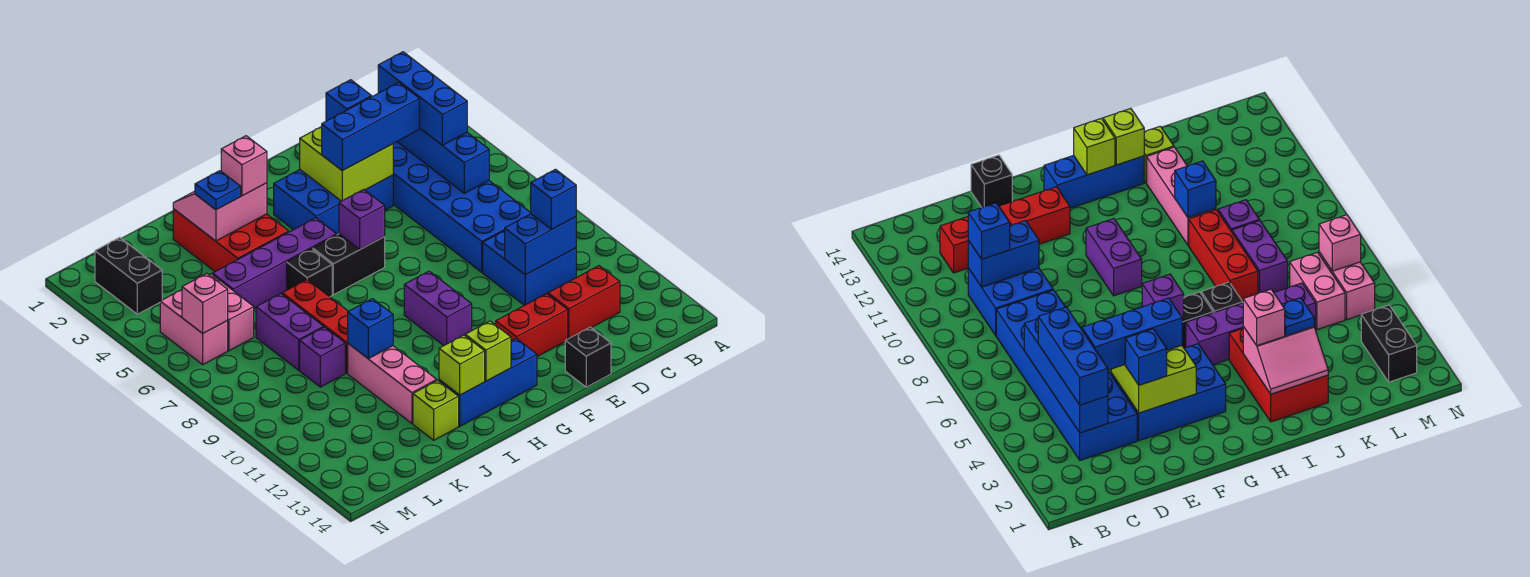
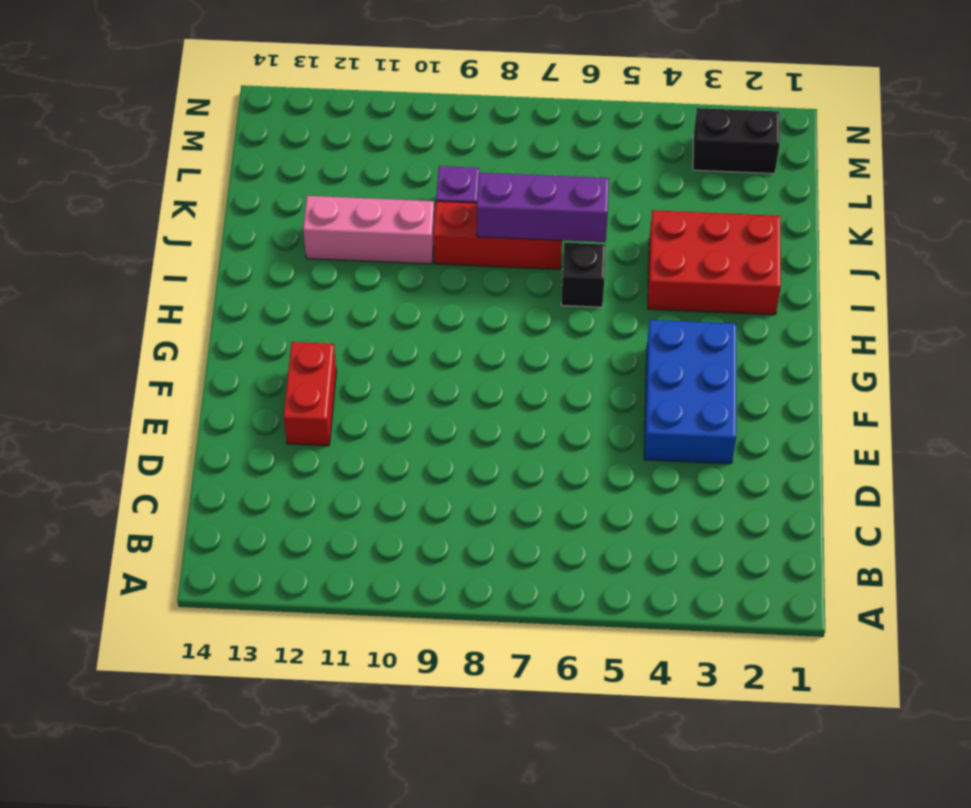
purple 1x3 brick [477,173,609,242] -> none
none -> blue 2x6 brick [393,142,531,272]
none -> blue 2x2 brick [483,231,576,305]
none -> red 1x2 brick [548,266,620,339]
none -> black 1x1 brick [565,327,611,387]

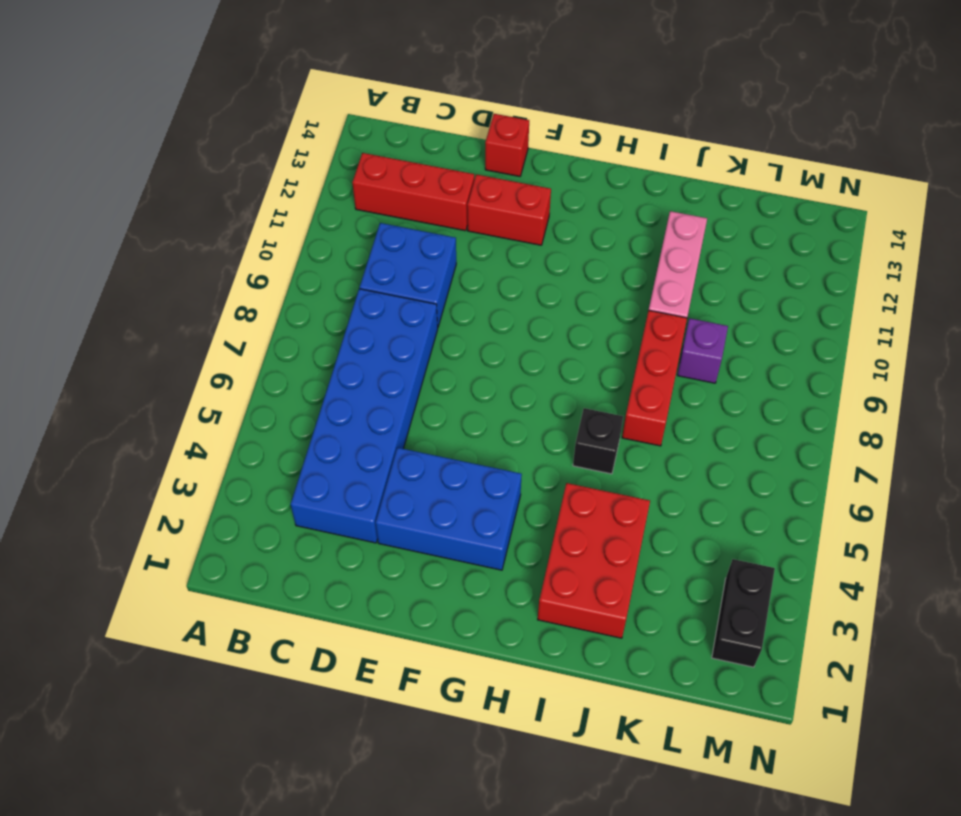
red 1x3 brick [352,153,474,231] -> red 1x2 brick [548,266,620,339]
red 1x1 brick [485,114,529,176] -> black 1x1 brick [565,327,611,387]
none -> black 1x2 brick [313,234,385,295]
none -> purple 1x2 brick [404,271,472,346]
none -> blue 1x3 brick [439,338,537,426]
none -> purple 1x4 brick [213,218,337,309]

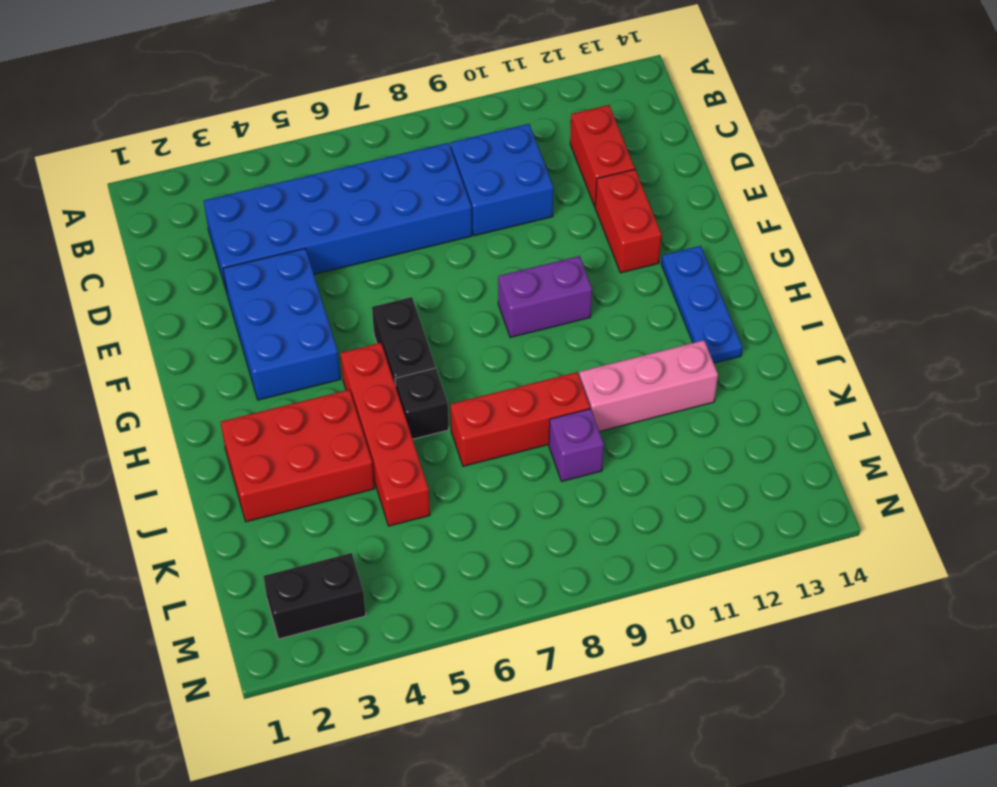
blue 1x3 plate [661,246,743,363] -> blue 1x3 brick [439,338,537,426]
red 1x4 brick [341,343,430,526] -> purple 1x4 brick [213,218,337,309]
none -> black 1x1 brick [565,327,611,387]
none -> lime 1x1 brick [413,380,459,440]
none -> purple 1x2 brick [256,294,323,370]
none -> pink 1x2 brick [210,274,254,351]

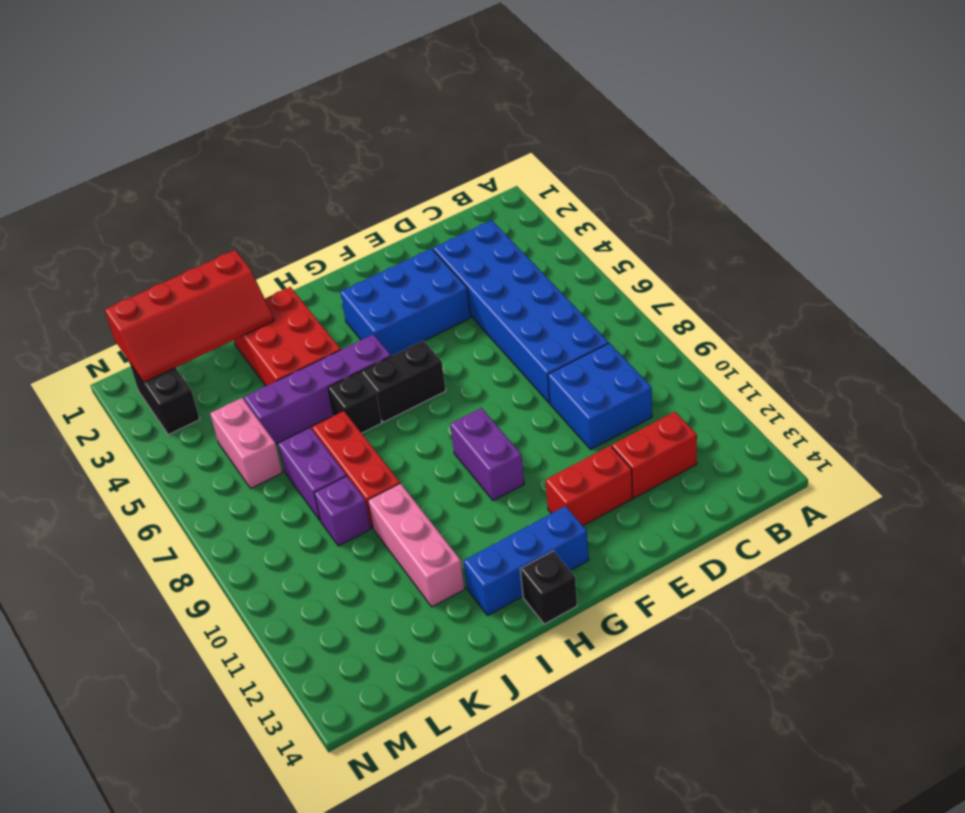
black 1x1 brick [520,551,577,624] -> black 1x1 brick moved to [565,327,611,387]
red 2x4 slope [105,250,274,382] -> pink 2x2 slope [173,183,267,241]
none -> lime 1x1 brick [413,380,459,440]
none -> pink 1x2 brick [160,290,228,364]
none -> blue 1x4 brick [397,128,489,193]
none -> blue 1x2 brick [505,214,576,275]

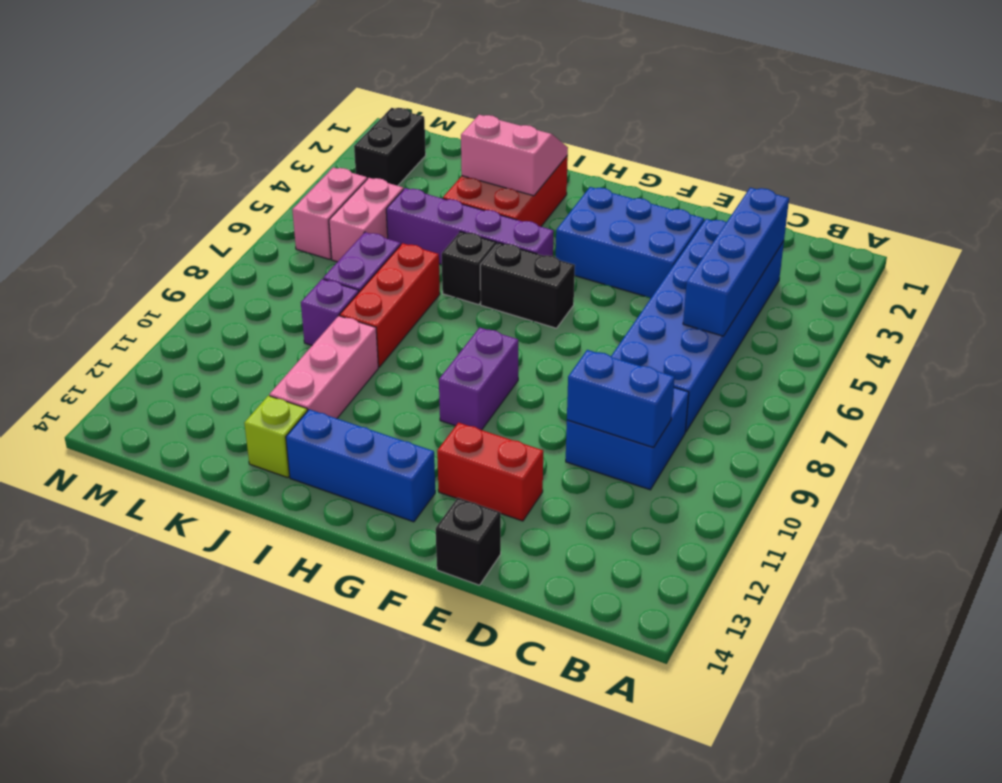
none -> red 1x2 brick [548,266,620,339]
none -> lime 2x2 brick [300,127,393,201]
none -> purple 1x1 brick [339,189,385,249]
none -> lime 1x1 brick [465,321,511,381]

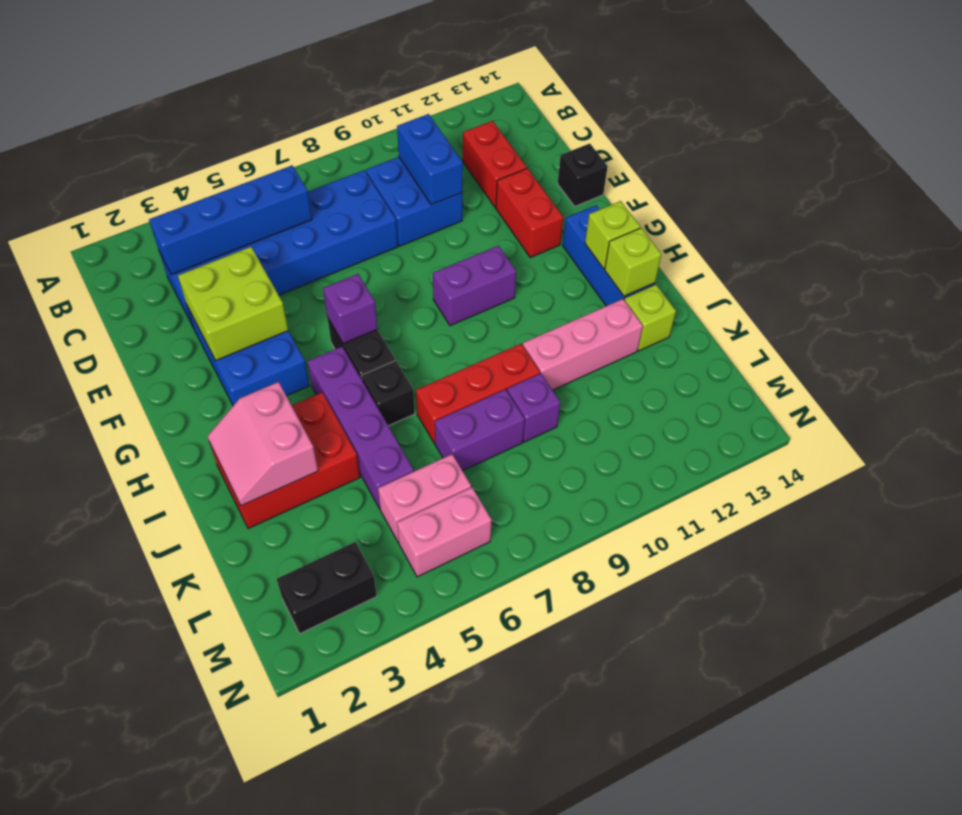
none -> blue 1x1 brick [348,299,393,359]
none -> pink 1x1 brick [182,273,228,333]
none -> blue 1x3 brick [378,52,467,145]
none -> blue 1x1 brick [531,169,576,229]

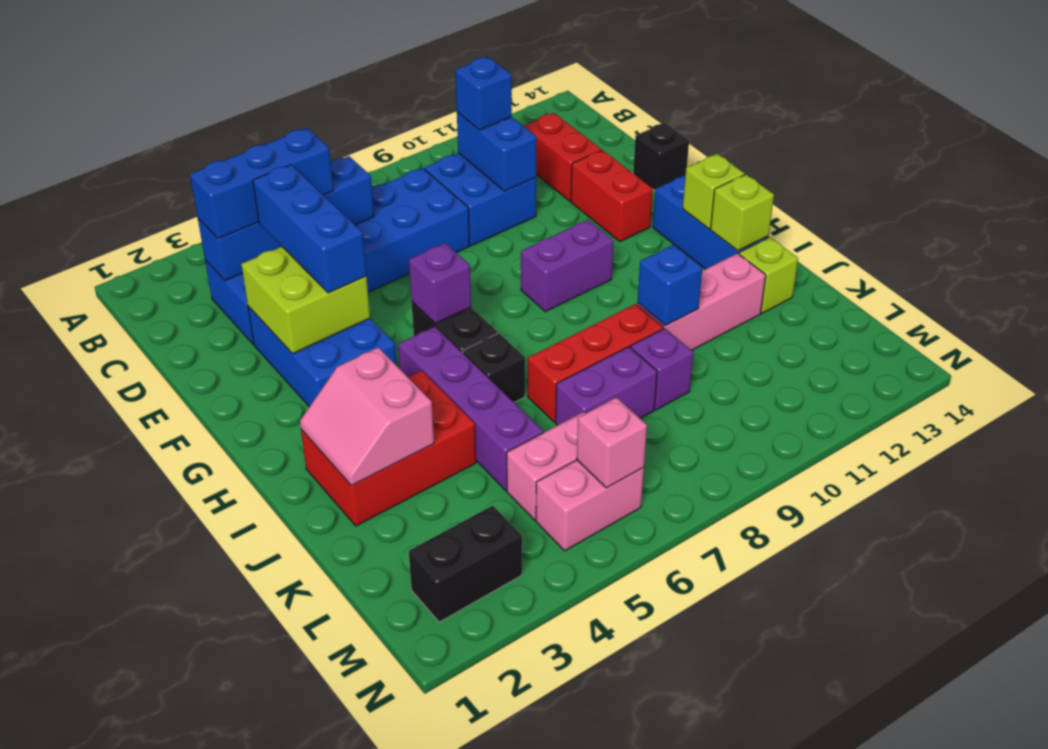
none -> blue 1x1 brick [326,80,372,121]
none -> pink 1x1 brick [221,136,267,196]
none -> blue 1x1 plate [195,171,241,210]

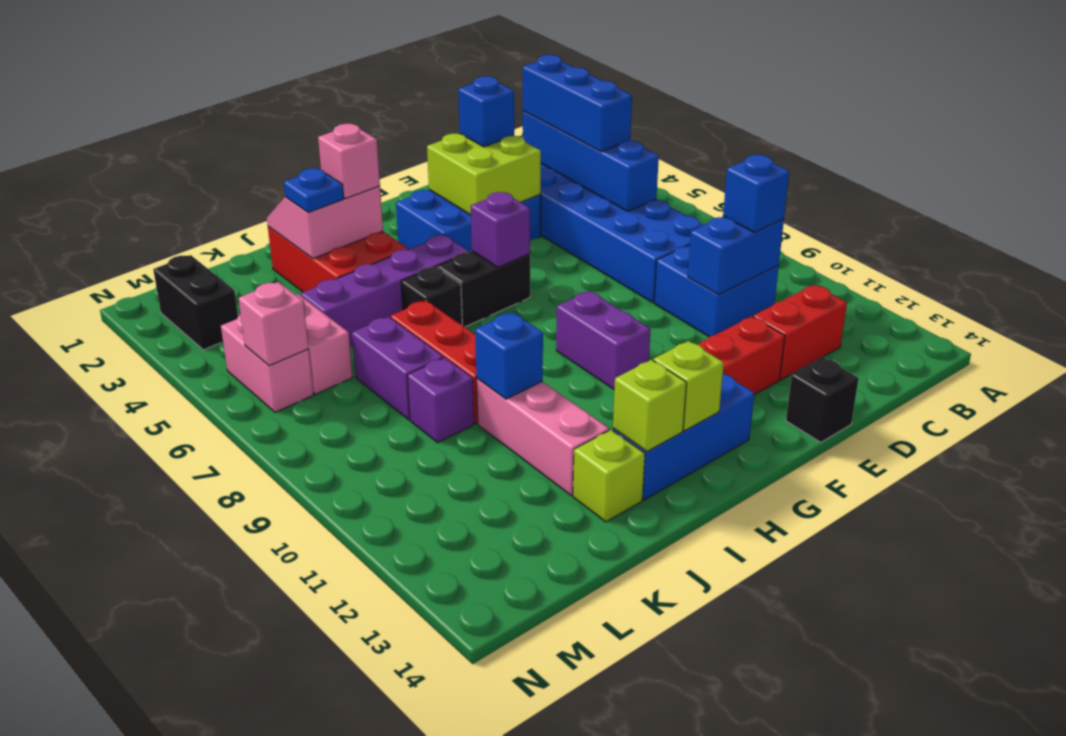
none -> blue 1x3 brick [322,83,419,171]

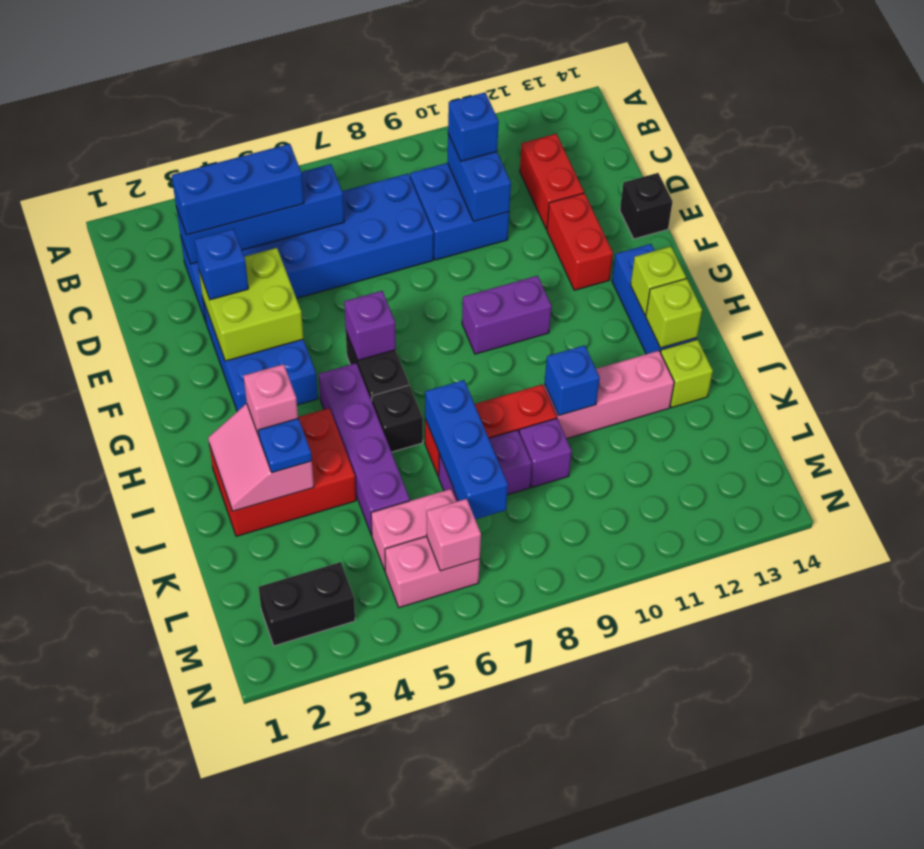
blue 1x3 brick [425,380,508,519] -> blue 1x3 brick moved to [322,83,419,171]

